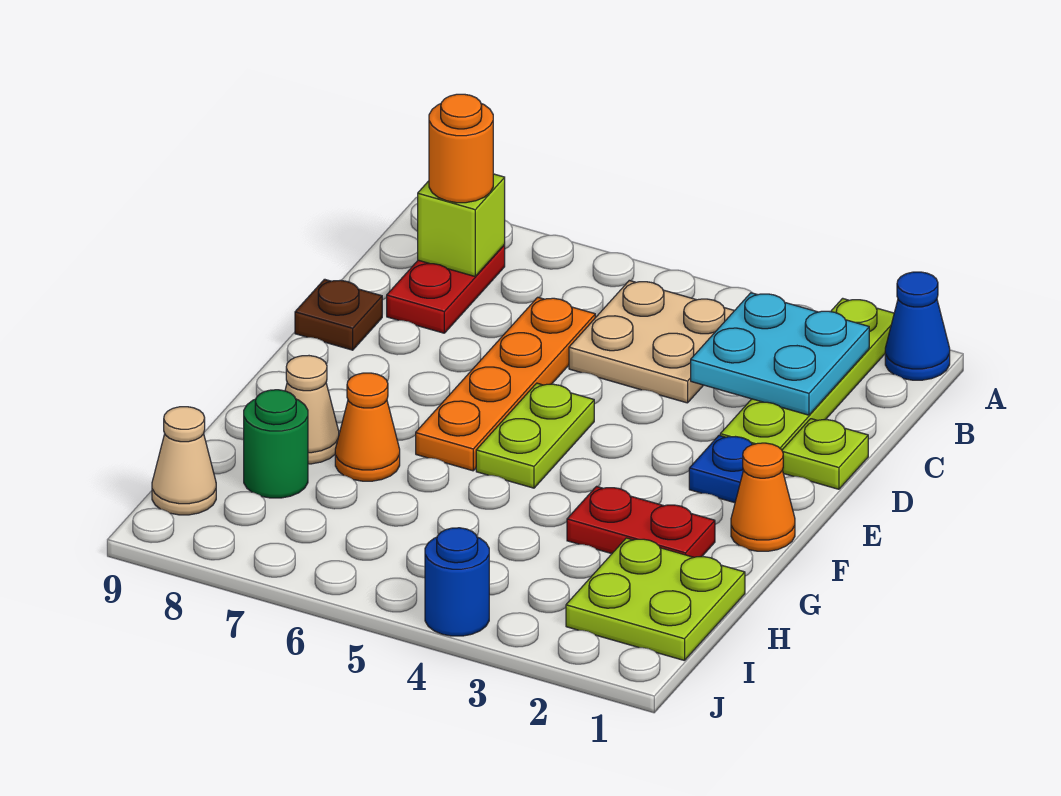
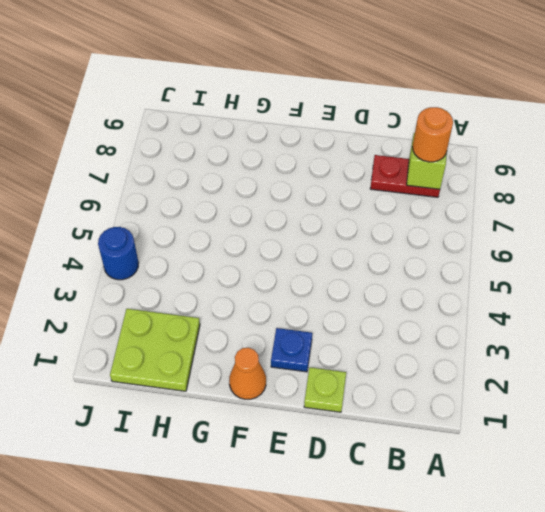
none -> blue 1x1 cone [885,272,950,380]
none -> lime 1x4 plate [720,298,894,450]
none -> tan 2x2 plate [569,280,734,403]

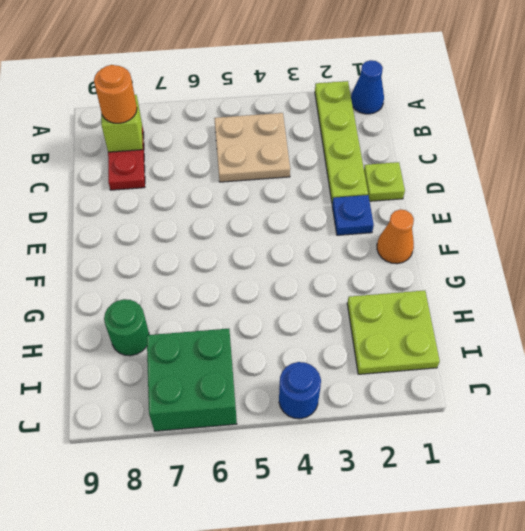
green 2x2 brick [147,329,237,431] -> none
none -> orange 1x4 plate [416,297,595,471]
none -> brown 1x1 plate [295,279,382,350]
none -> lime 1x2 plate [476,383,594,488]

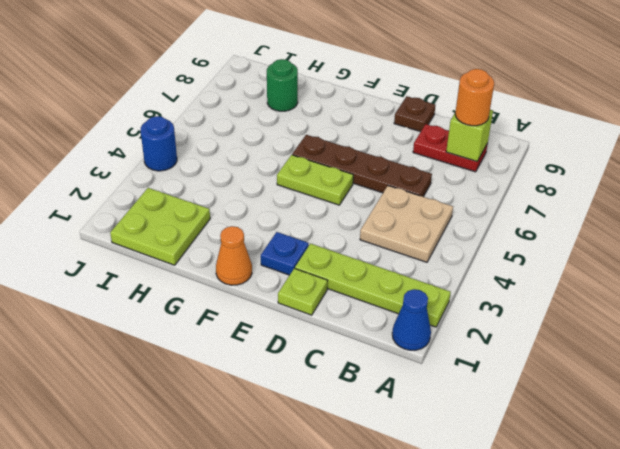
brown 1x4 plate [292,135,432,197] -> orange 1x4 plate [416,297,595,471]
none -> red 1x2 plate [567,486,715,557]
none -> orange 1x1 cone [335,373,400,481]
none -> tan 1x1 cone [285,356,339,464]

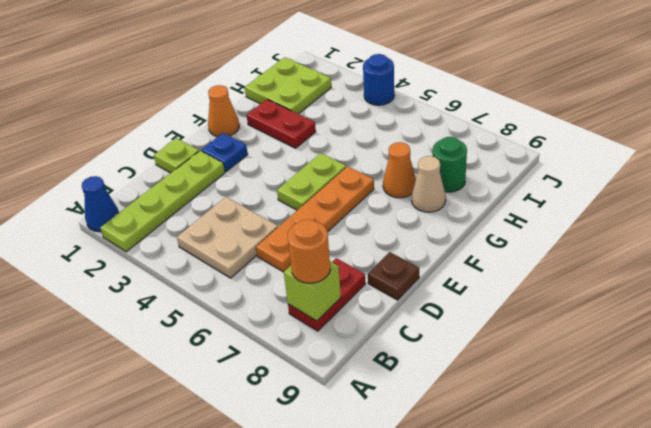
none -> tan 1x1 cone [152,407,216,515]
none -> cyan 2x2 plate [691,293,869,415]

